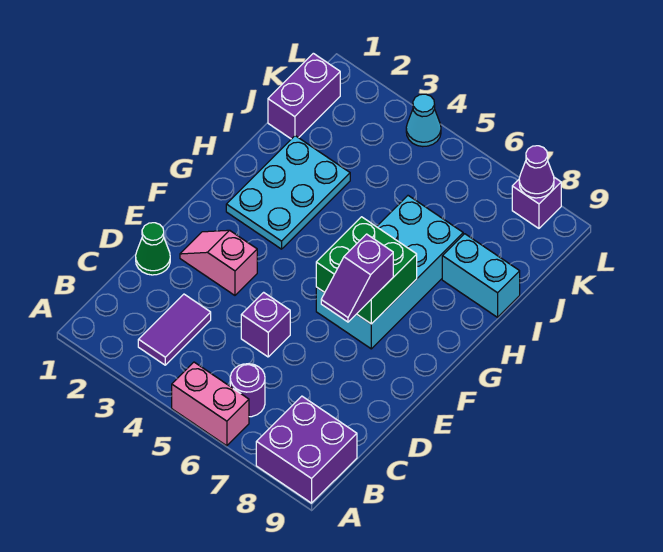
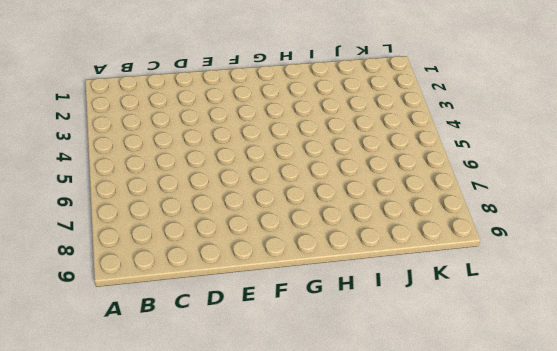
none -> pink 1x2 brick [172,362,249,446]
none -> purple 2x2 brick [256,396,357,503]
none -> purple 1x2 tile [138,294,211,365]

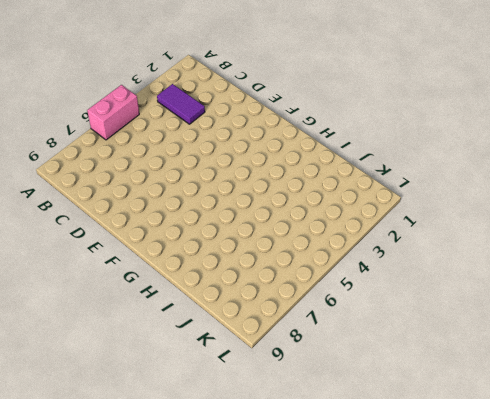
none -> purple 2x2 brick [256,396,357,503]
none -> purple 1x1 round brick [230,364,265,417]
none -> green 1x1 cone [136,223,170,275]

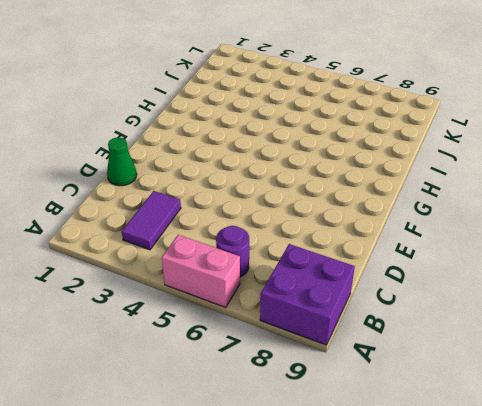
none -> purple 1x1 brick [241,292,290,357]
none -> pink 1x2 slope [180,230,257,295]
none -> cyan 2x4 brick [316,196,463,349]

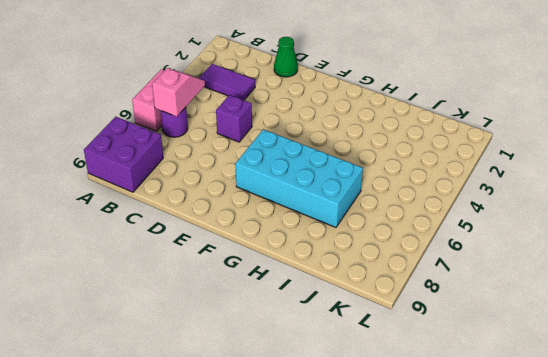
pink 1x2 slope [152,68,205,116] -> pink 1x2 slope moved to [180,230,257,295]
none -> cyan 2x3 plate [226,136,350,249]
none -> cyan 1x2 brick [442,234,520,317]
none -> purple 1x2 brick [268,53,340,139]

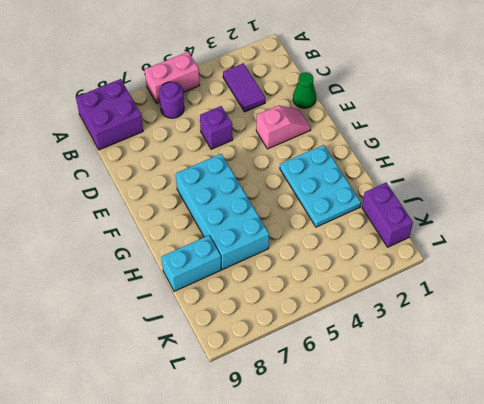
none -> cyan 1x1 cone [406,94,441,147]
none -> purple 1x1 brick [512,177,561,228]
none -> green 2x2 brick [316,217,417,324]

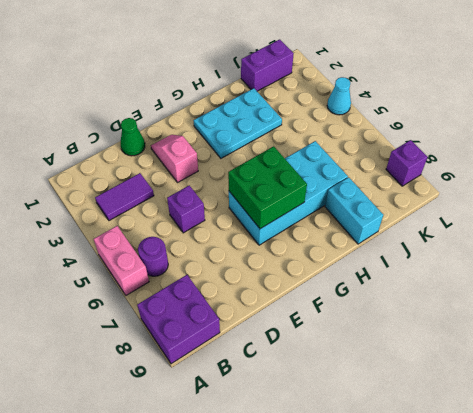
none -> purple 1x1 cone [519,146,554,198]
none -> purple 1x2 slope [321,234,393,322]

